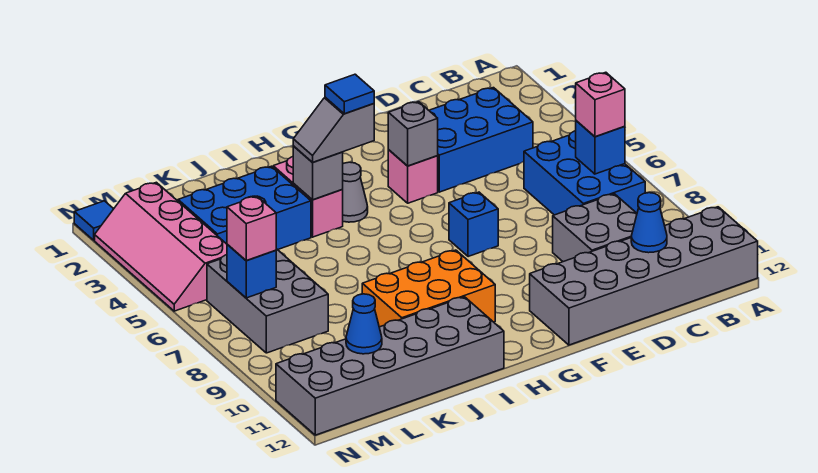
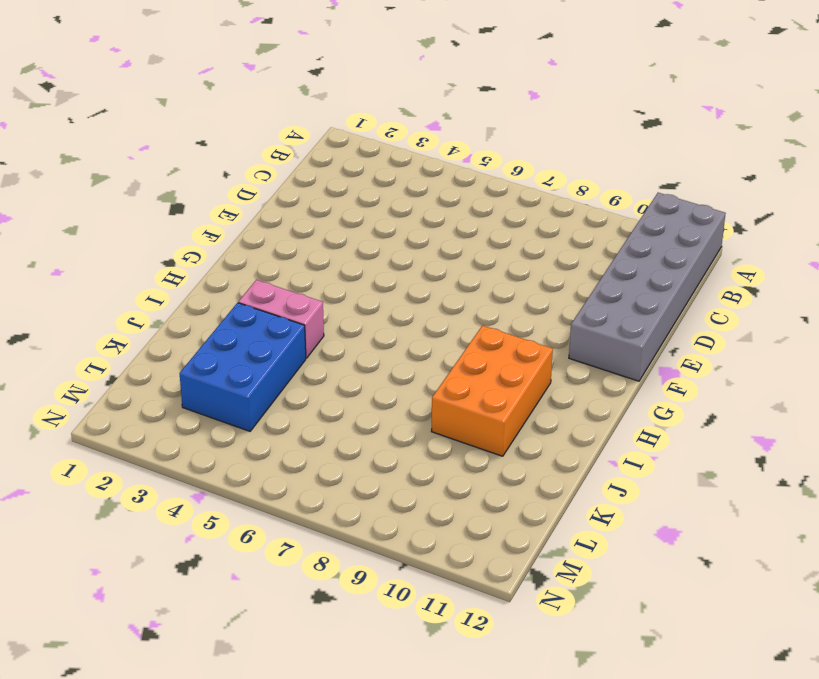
none -> blue 2x3 brick [524,131,645,215]
none -> blue 2x3 brick [429,88,533,192]
none -> grey 2x2 brick [553,194,637,262]

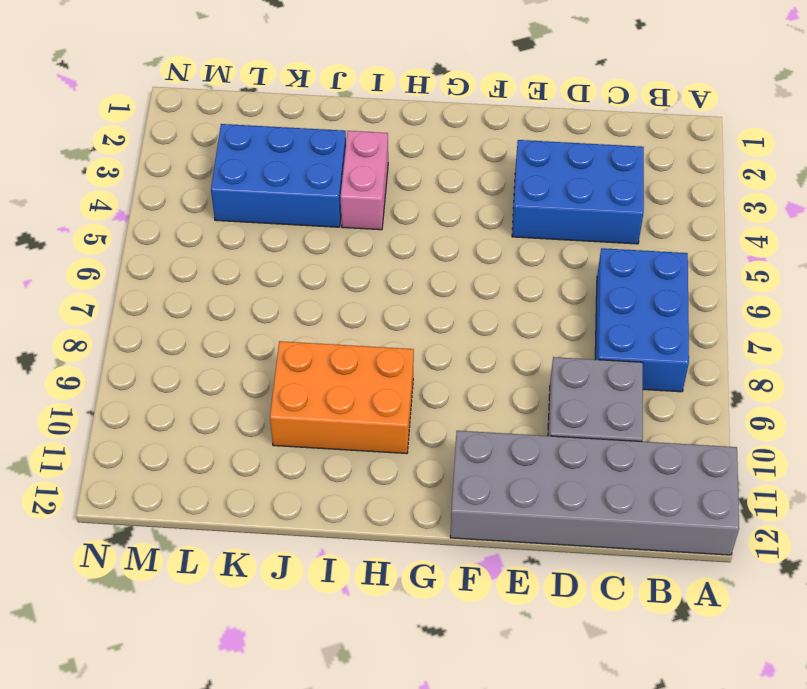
none -> pink 1x1 brick [388,150,438,203]
none -> blue 1x1 brick [449,192,498,257]
none -> grey 1x1 cone [342,162,368,222]

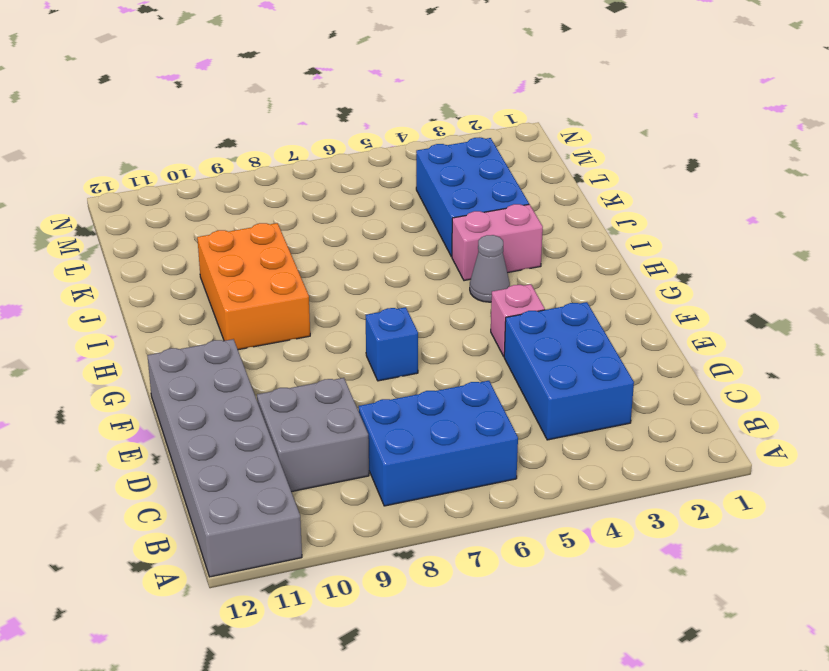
none -> grey 2x6 brick [276,297,504,435]
none -> grey 2x3 brick [207,249,328,353]
none -> pink 2x4 slope [95,182,227,311]

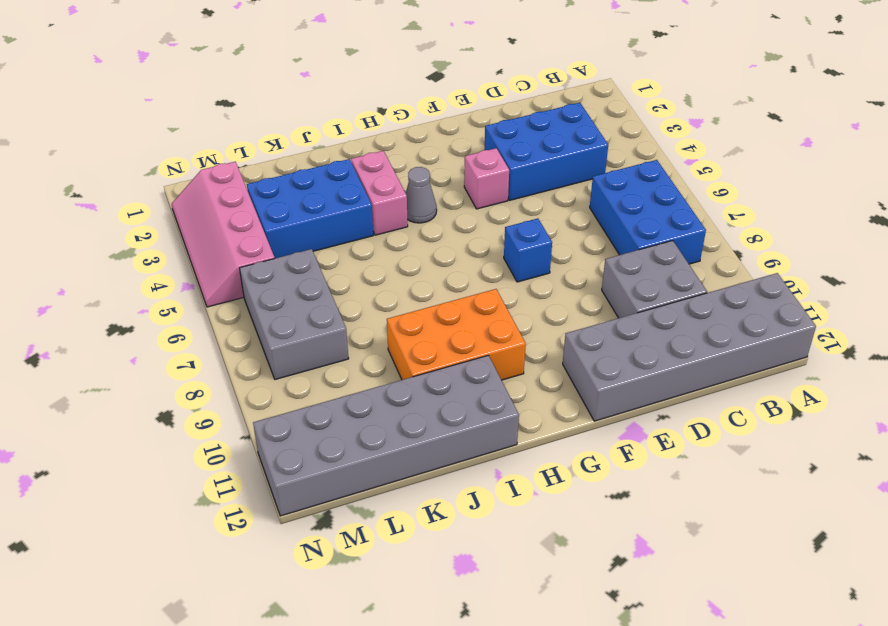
none -> blue 1x1 tile [74,201,113,240]
none -> blue 1x1 brick [576,121,625,174]
none -> blue 1x1 cone [631,193,667,253]

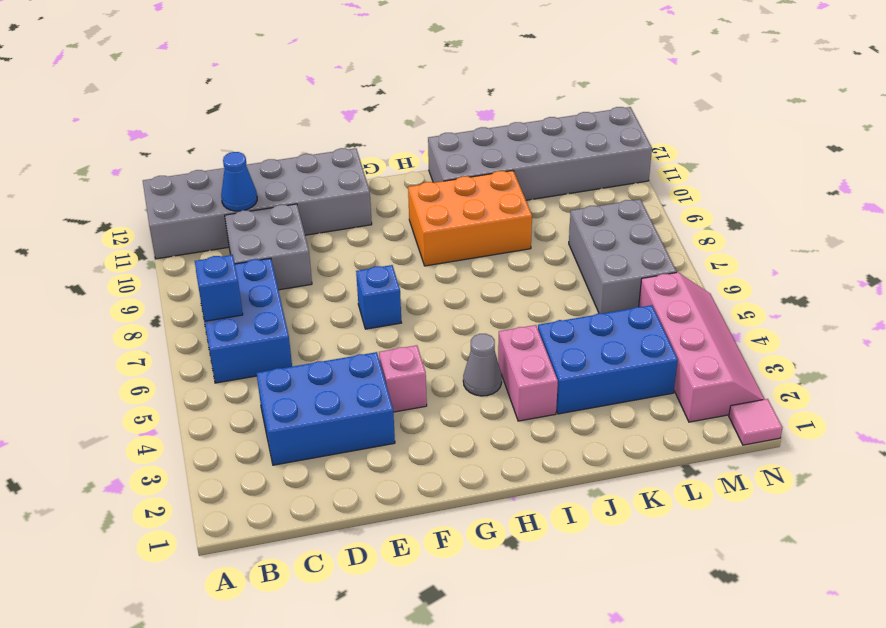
pink 1x1 tile [729,399,783,445] -> blue 1x1 tile [74,201,113,240]
none -> grey 1x1 brick [388,102,438,166]
none -> grey 1x1 brick [293,146,343,200]
none -> blue 1x1 cone [346,294,382,354]

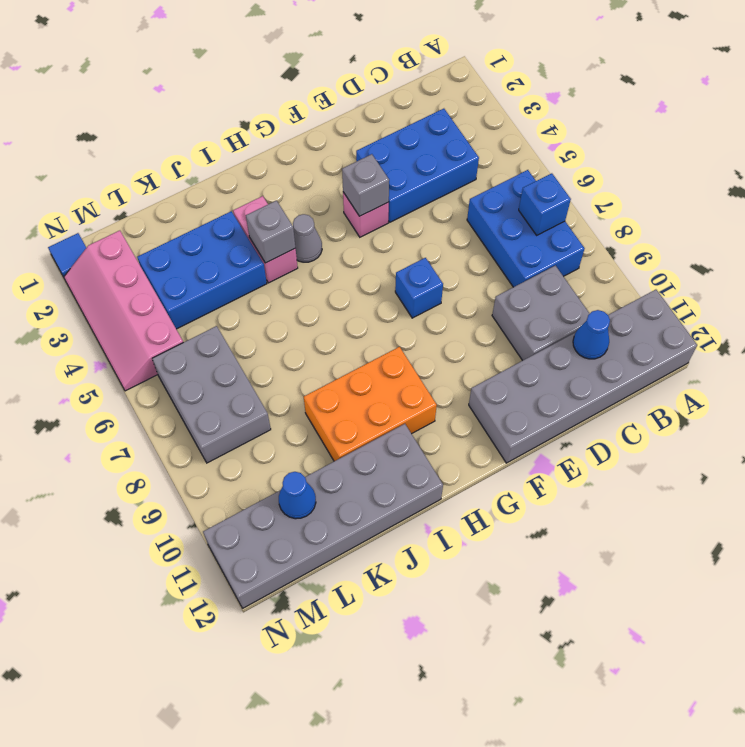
none -> blue 1x1 brick [227,245,276,298]
none -> pink 1x1 brick [576,72,625,137]
none -> grey 1x2 slope [293,97,374,163]

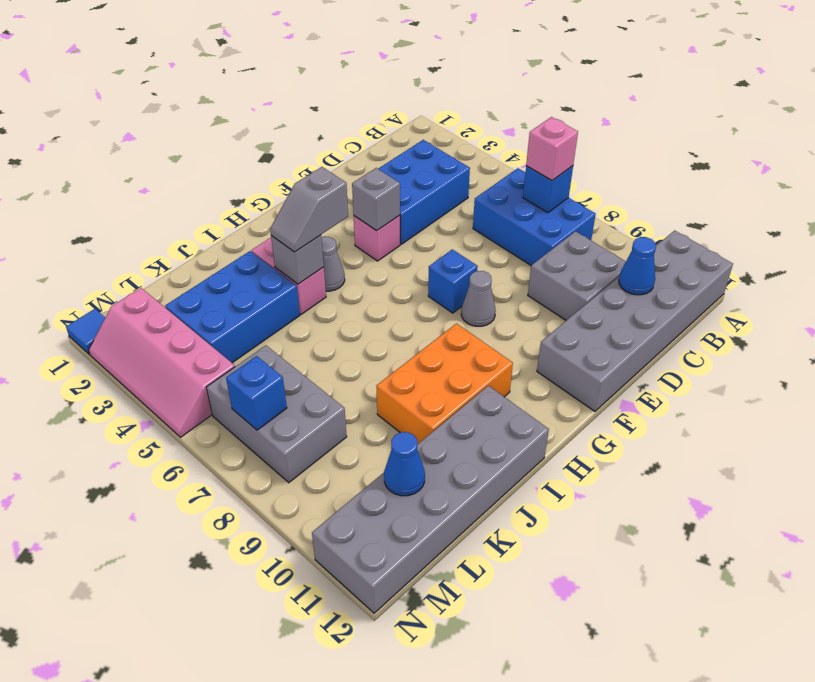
grey 1x1 cone [461,271,496,326] -> none
none -> pink 1x1 brick [227,196,276,261]
none -> blue 1x1 tile [325,74,374,114]

